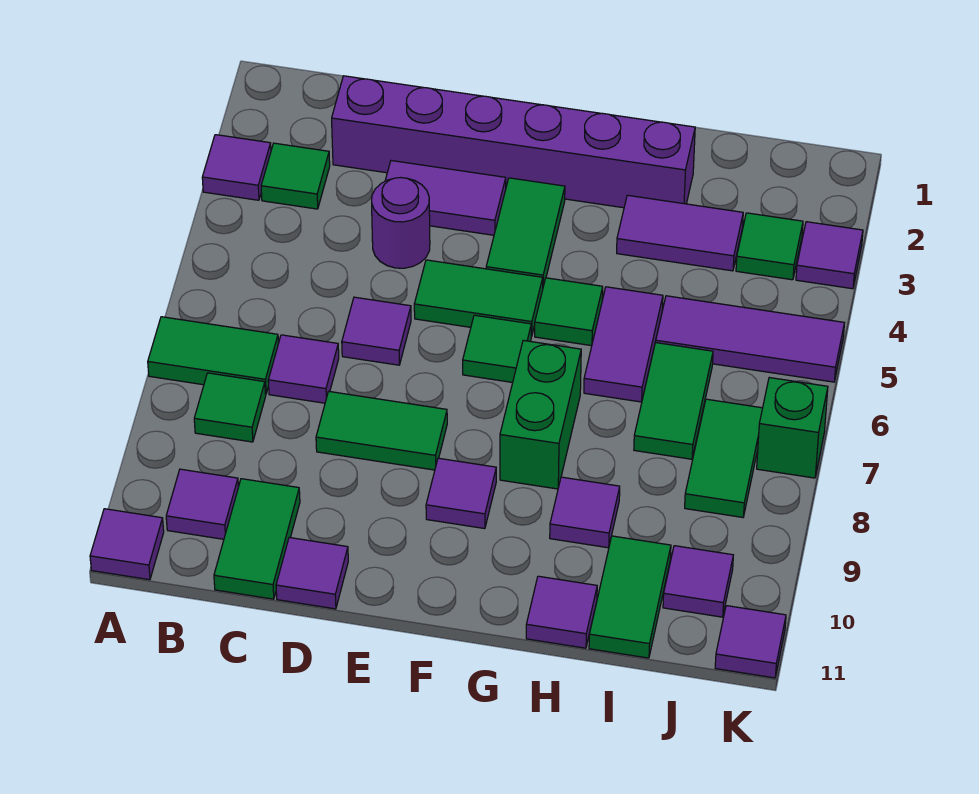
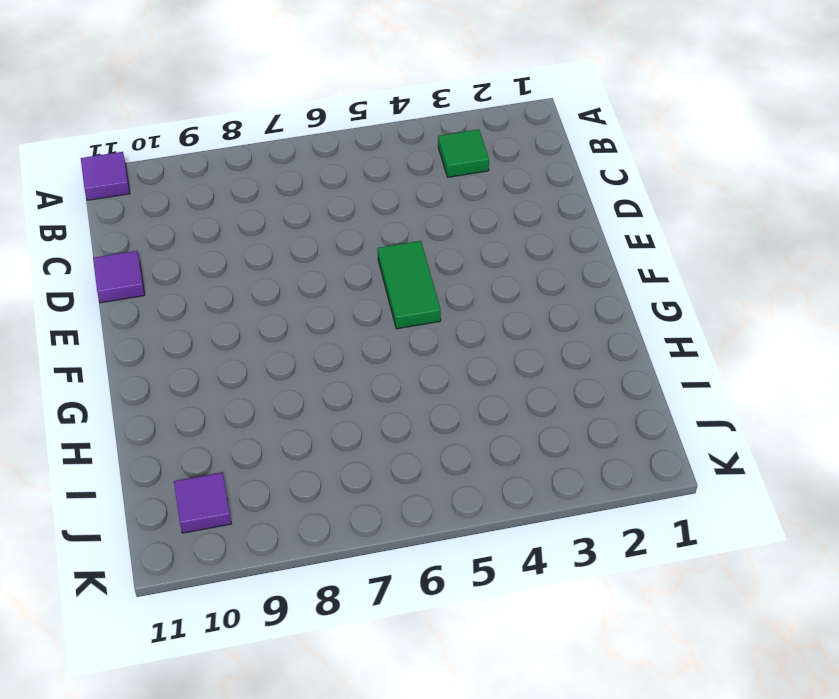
none -> purple 1x1 tile [202,135,271,200]
none -> green 1x2 tile [148,317,278,394]
none -> green 1x1 tile [194,373,266,442]
none -> purple 1x1 tile [166,469,238,539]

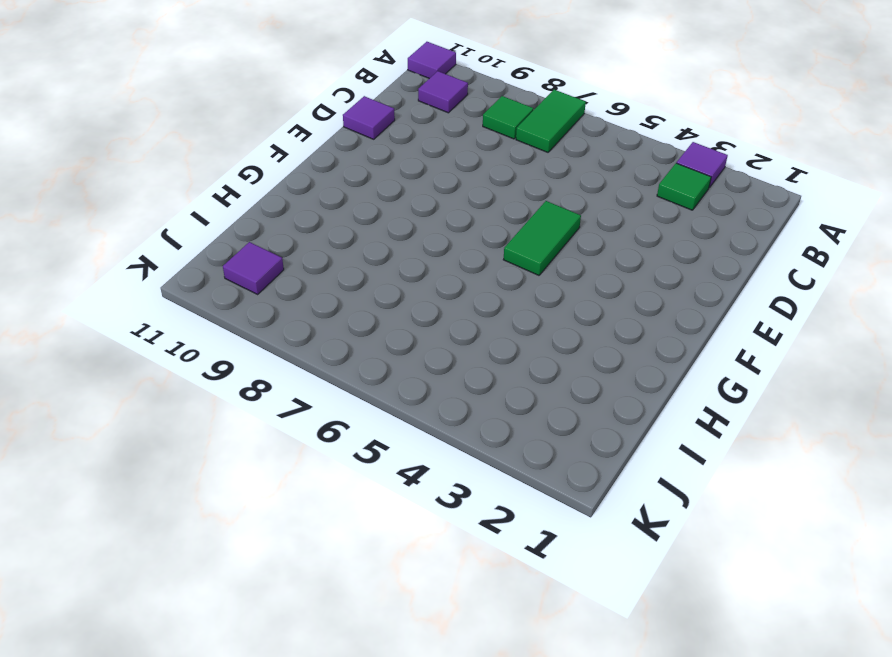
none -> purple 1x6 brick [332,76,695,208]
none -> purple 1x1 tile [268,335,339,403]
none -> green 1x2 tile [214,479,300,599]
none -> purple 1x2 tile [385,161,506,235]

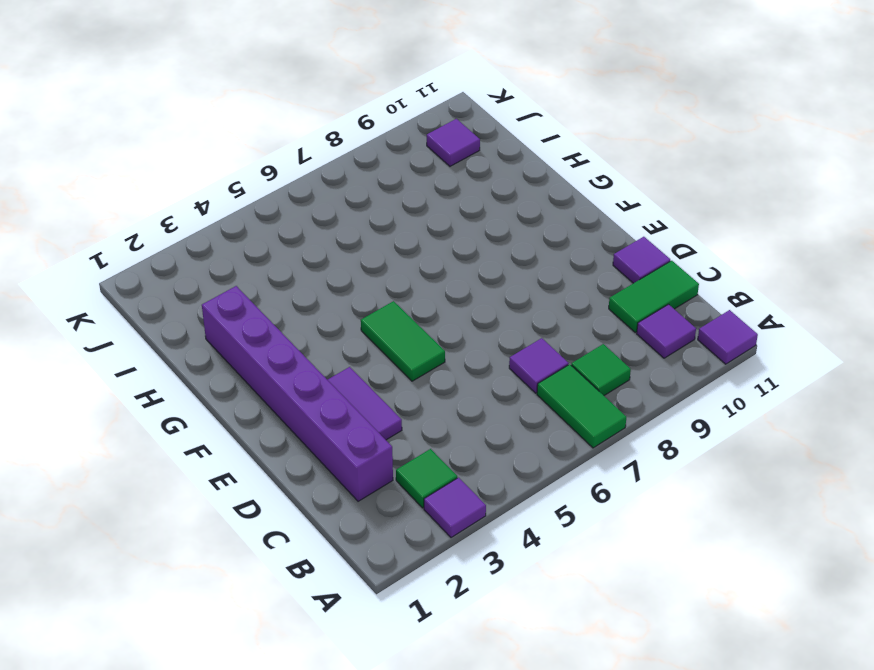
none -> purple 1x1 round brick [372,178,430,268]
none -> purple 1x1 tile [342,297,411,365]
none -> green 1x2 tile [316,392,447,470]
none -> green 1x2 tile [486,178,565,286]

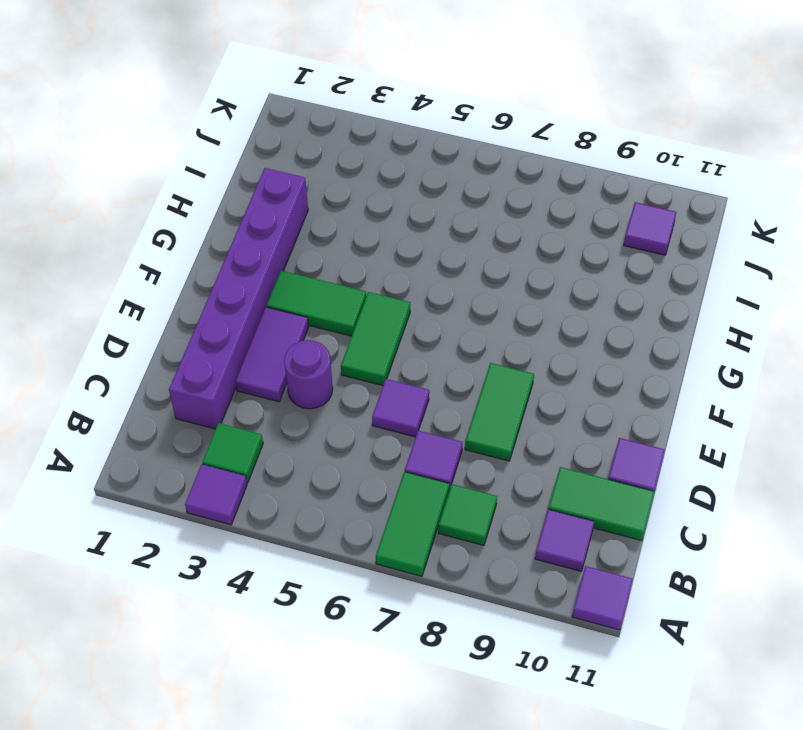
none -> green 1x1 tile [463,315,531,382]
none -> purple 1x1 tile [426,458,496,529]
none -> green 1x1 tile [535,278,603,346]
none -> green 1x2 brick [500,340,581,489]

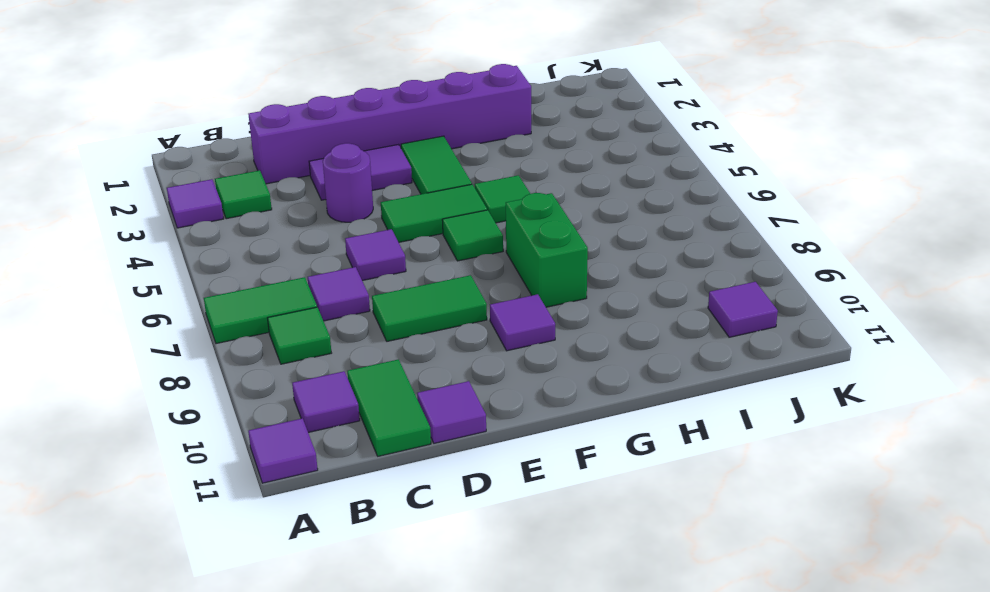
none -> purple 1x2 tile [617,195,743,271]
none -> purple 1x2 tile [584,287,663,402]
none -> purple 1x1 tile [550,477,620,548]
none -> purple 1x1 tile [526,576,597,648]

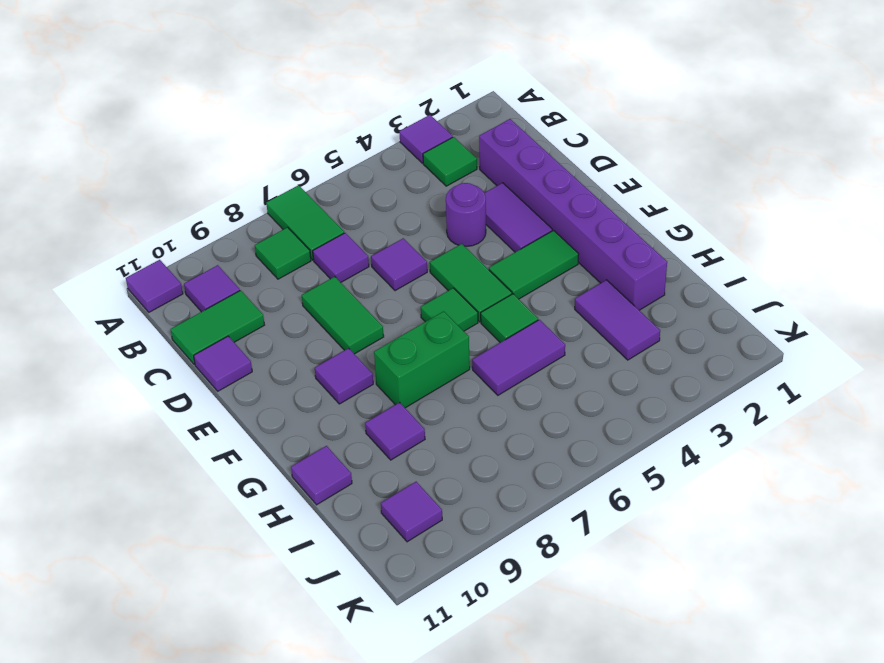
none -> purple 1x3 tile [656,296,844,382]
none -> green 1x2 tile [634,343,713,459]
none -> green 1x2 tile [589,536,671,658]
none -> green 1x1 tile [736,213,803,280]

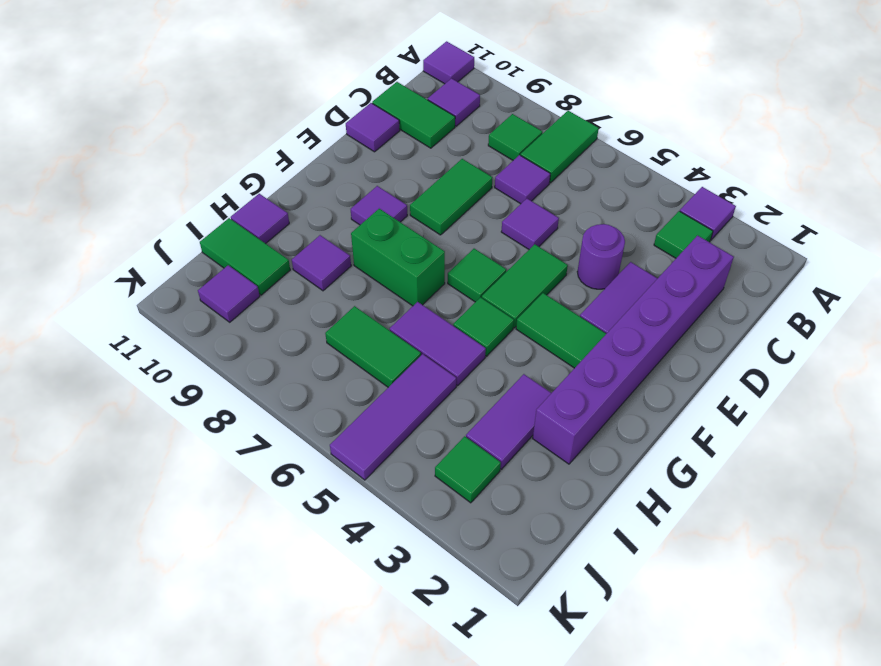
none -> green 1x2 tile [685,399,763,517]
none -> purple 1x1 tile [796,222,863,289]
none -> green 1x1 brick [757,378,828,478]
none -> purple 1x1 tile [715,606,786,678]

